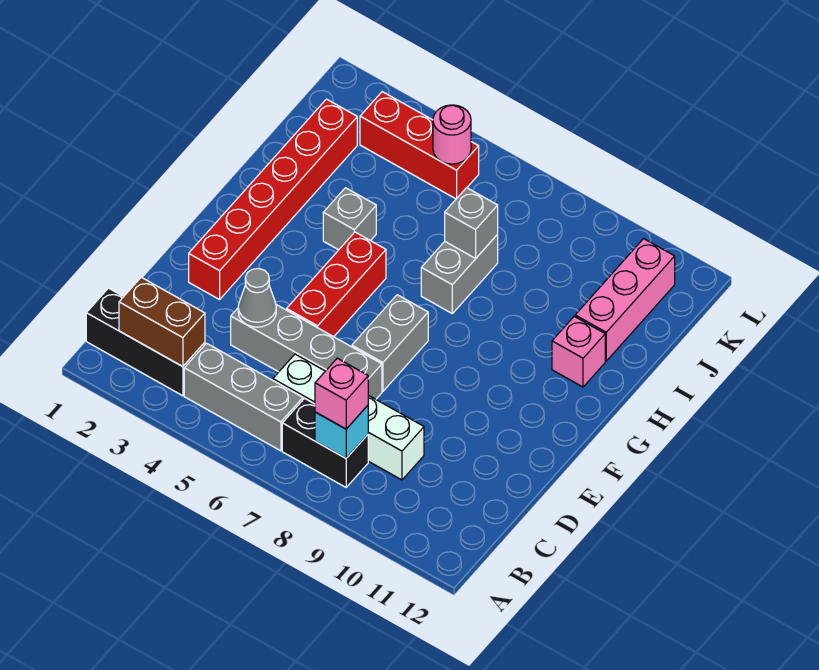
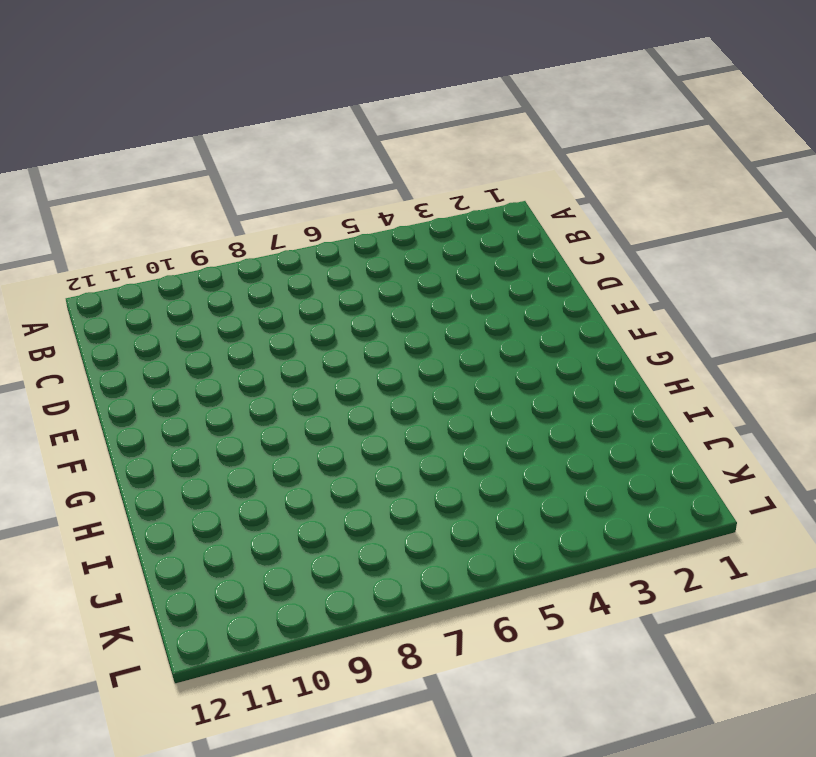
none -> black 1x3 brick [86,288,205,396]
none -> grey 1x3 brick [184,343,303,451]
none -> black 1x2 brick [282,398,368,487]

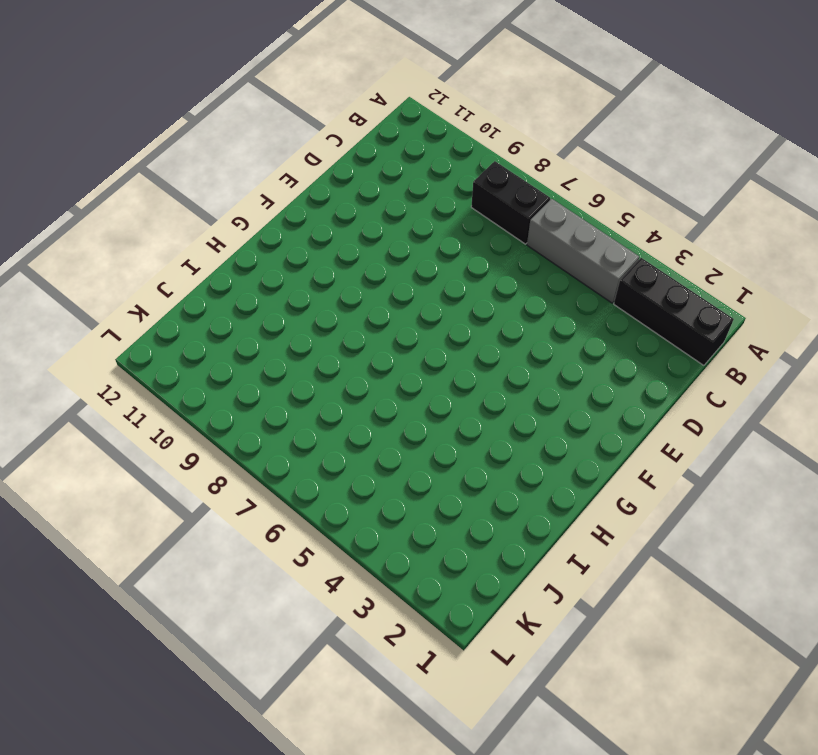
none -> white 1x4 brick [273,354,424,480]
none -> grey 1x4 brick [231,305,382,399]
none -> red 1x6 brick [189,99,357,300]

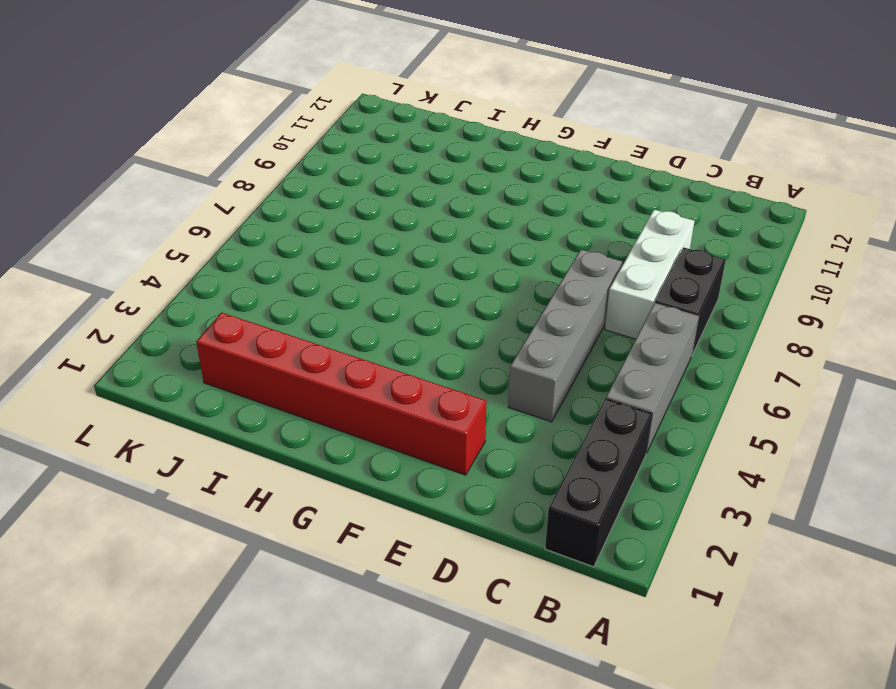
white 1x3 brick [605,210,695,339] -> white 1x4 brick [273,354,424,480]
none -> red 1x3 brick [287,232,386,337]
none -> grey 1x2 brick [352,295,428,391]
none -> grey 1x1 brick [323,188,376,250]

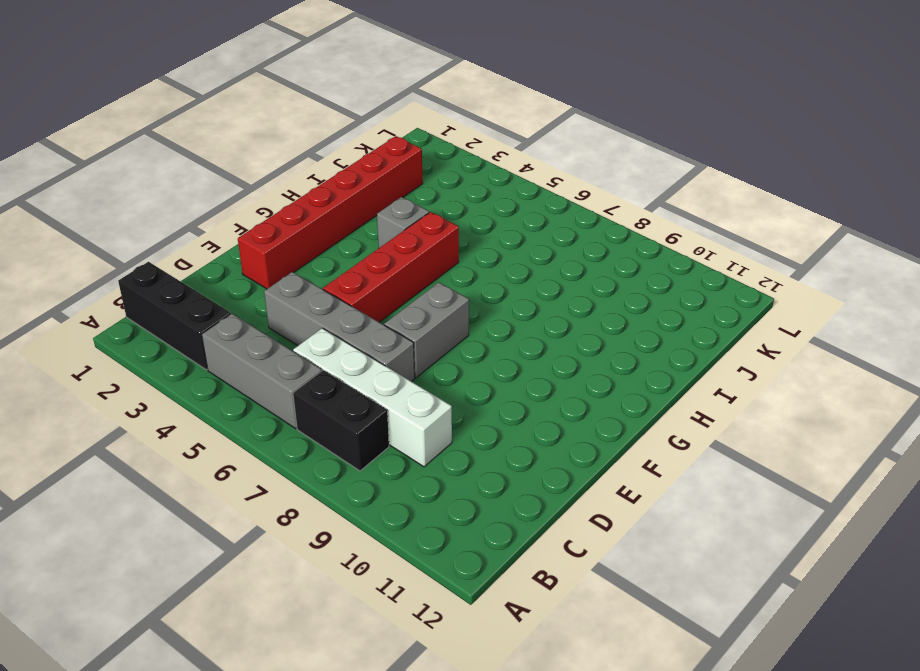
red 1x4 brick [323,212,459,322] -> red 1x3 brick [287,232,386,337]
none -> grey 1x2 brick [421,235,498,313]
none -> pink 1x1 brick [552,316,605,387]
none -> pink 1x3 brick [575,239,675,361]

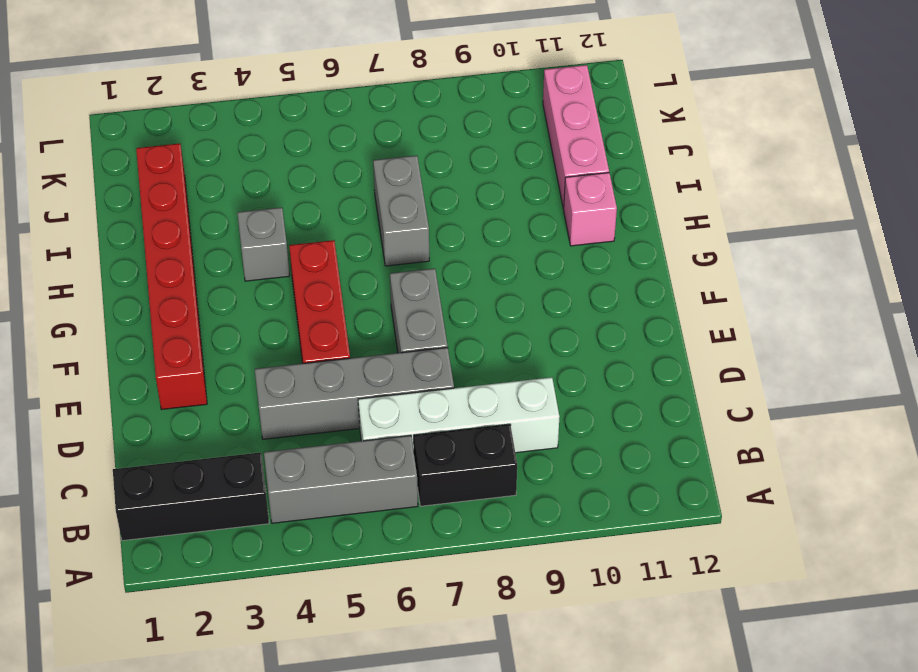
none -> red 1x3 brick [360,92,479,199]
none -> brown 1x2 brick [119,277,205,367]
none -> cyan 1x1 brick [315,405,368,458]

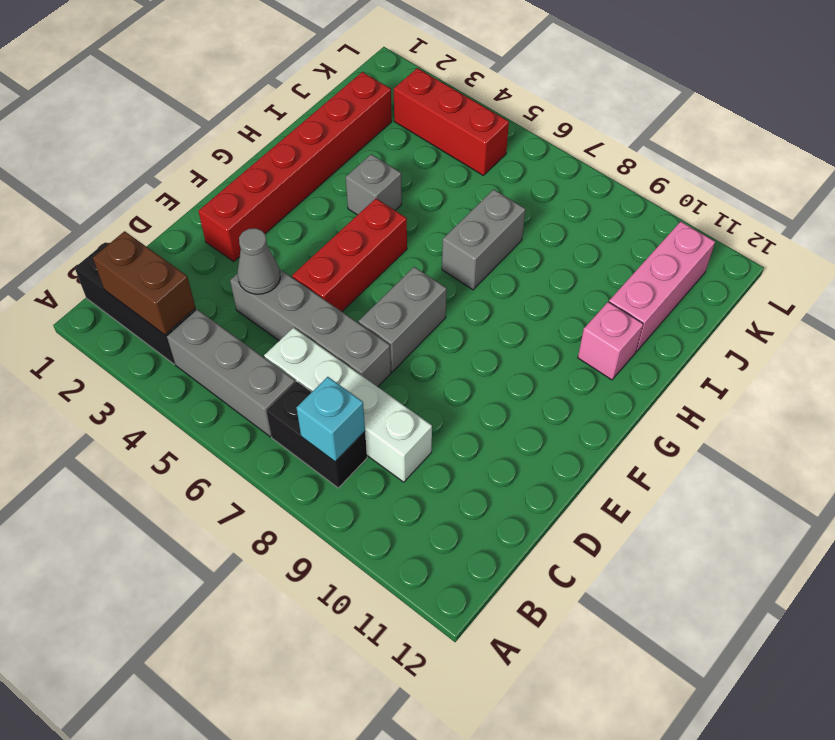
none -> grey 1x1 brick [445,188,498,258]
none -> pink 1x1 round brick [433,105,471,164]
none -> pink 1x1 brick [315,358,368,429]

